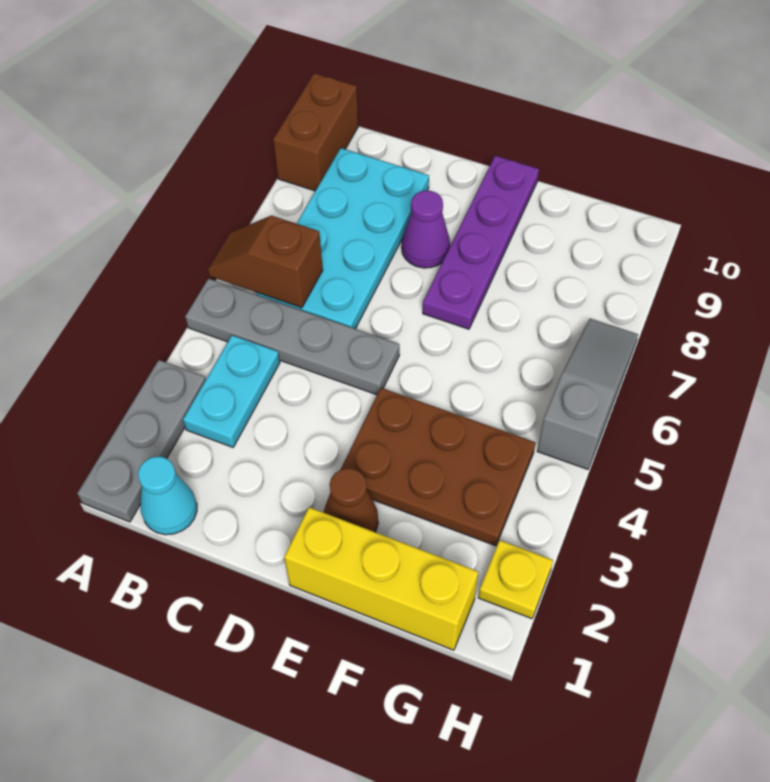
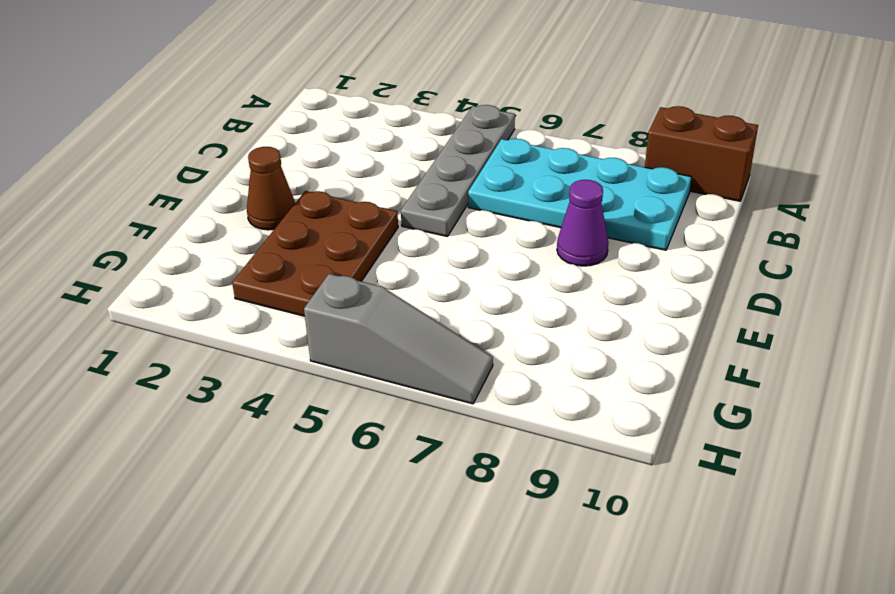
none -> grey 1x3 plate [77,360,206,522]
none -> cyan 1x1 cone [138,457,197,535]
none -> cyan 1x2 plate [183,335,280,447]

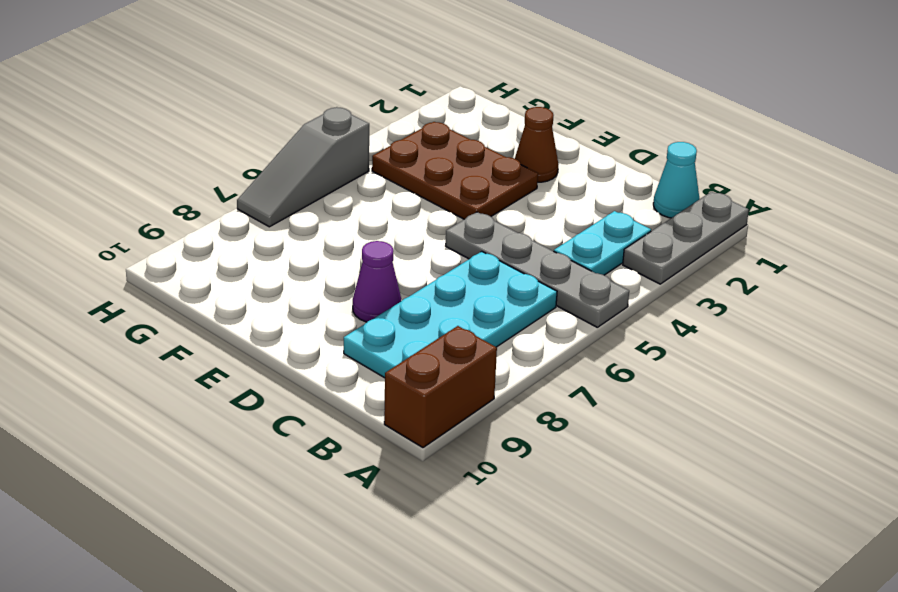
none -> yellow 1x3 brick [284,507,478,650]
none -> purple 1x4 plate [423,156,539,329]
none -> yellow 1x1 plate [478,540,553,619]

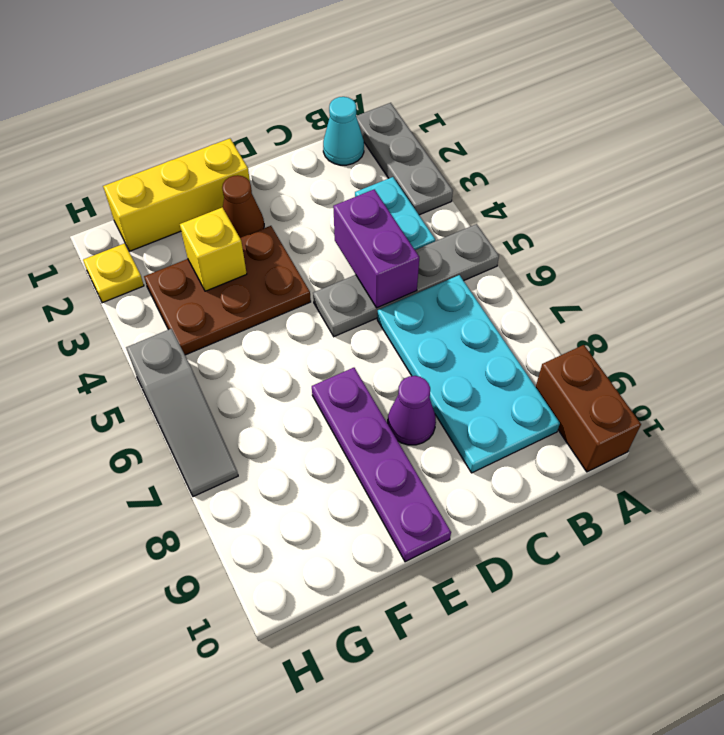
purple 1x2 brick [333,189,419,308] -> none
yellow 1x1 brick [180,207,247,291] -> none
none -> brown 1x2 slope [208,216,323,308]

